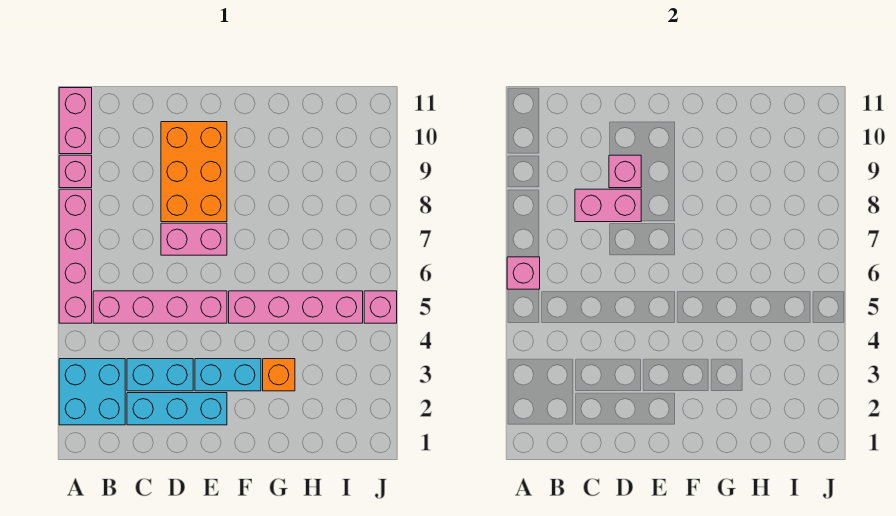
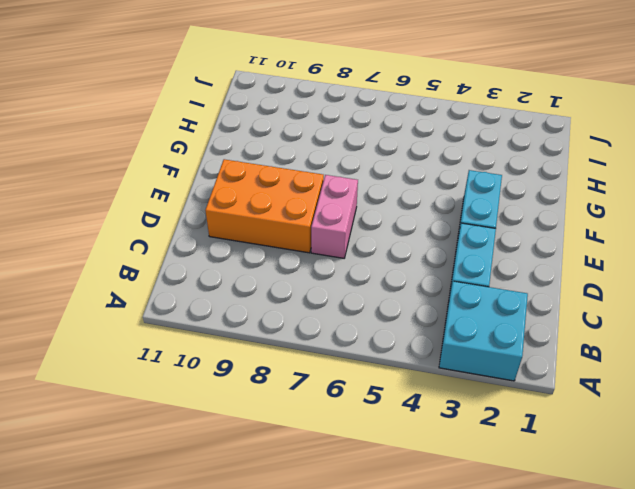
none -> pink 1x4 brick [59,189,92,323]
none -> pink 1x1 brick [59,155,92,188]
none -> pink 1x2 brick [59,88,92,154]

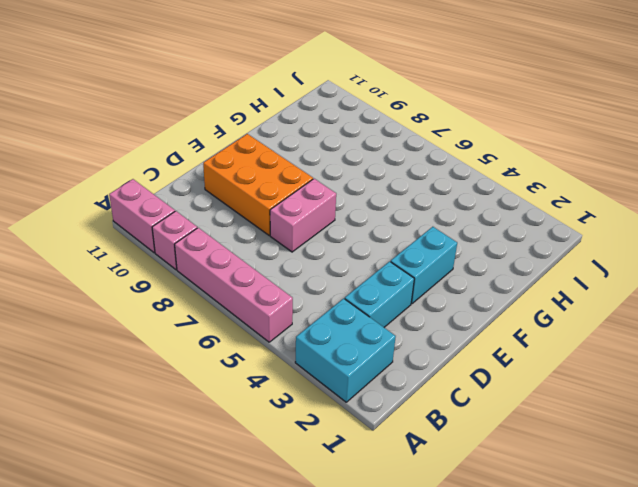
none -> pink 1x4 brick [93,291,227,323]
none -> cyan 1x3 brick [127,393,227,425]
none -> pink 1x4 brick [229,291,363,323]

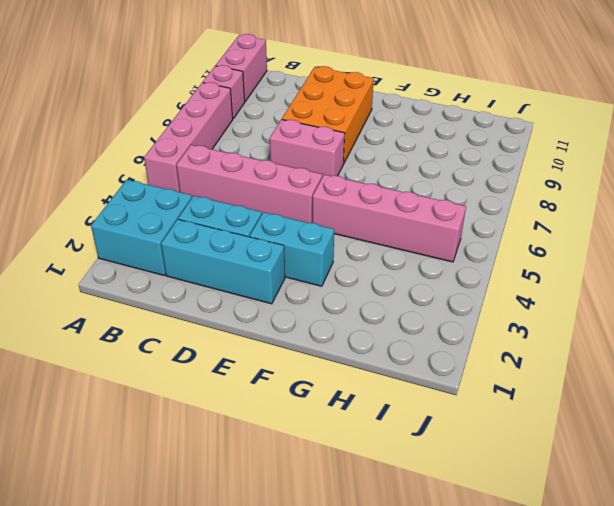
none -> orange 1x1 brick [263,359,295,391]
none -> pink 1x1 brick [364,291,397,323]
none -> pink 1x1 brick [507,257,540,289]

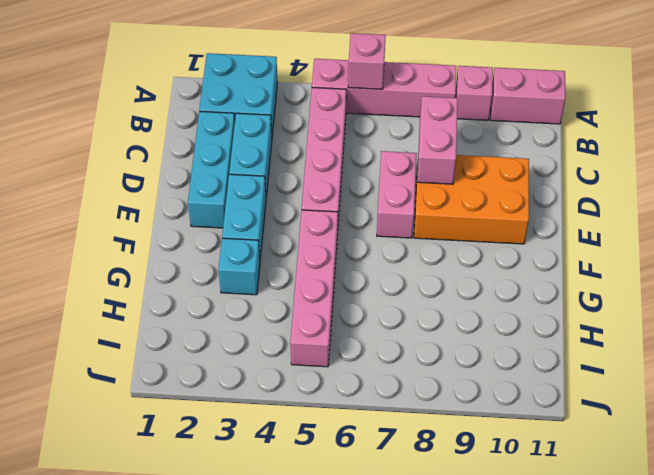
cyan 1x1 brick [218,238,260,295] -> orange 1x1 brick [263,359,295,391]
none -> pink 1x1 brick [364,291,397,323]
none -> pink 1x1 brick [609,155,641,188]

